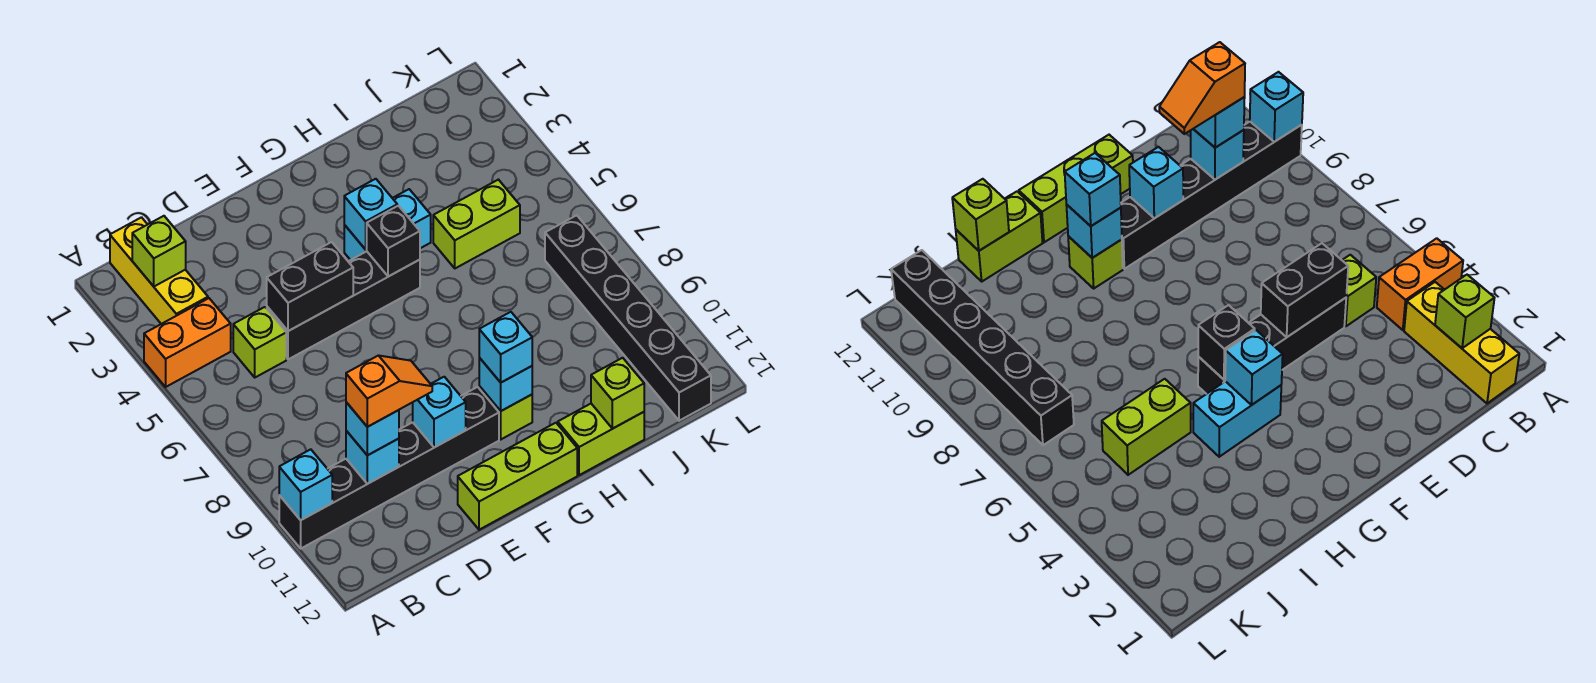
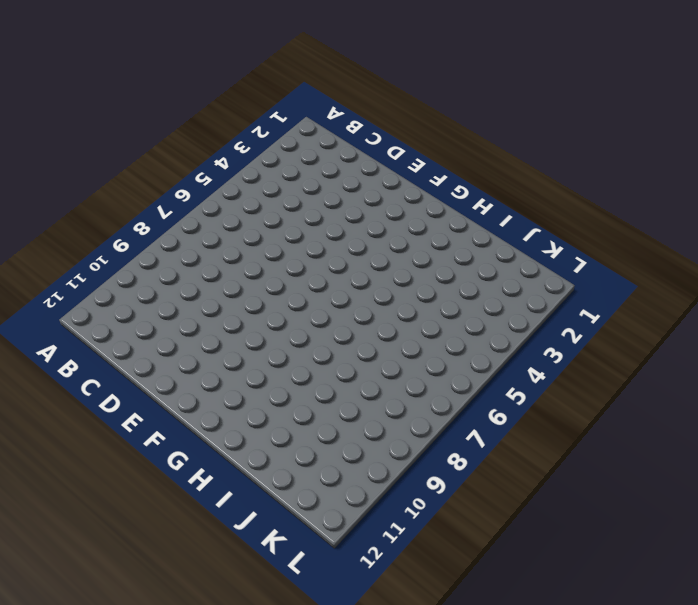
none -> orange 1x2 brick [144,298,231,387]
none -> black 1x6 brick [279,387,499,548]
none -> yellow 1x3 brick [110,217,208,324]

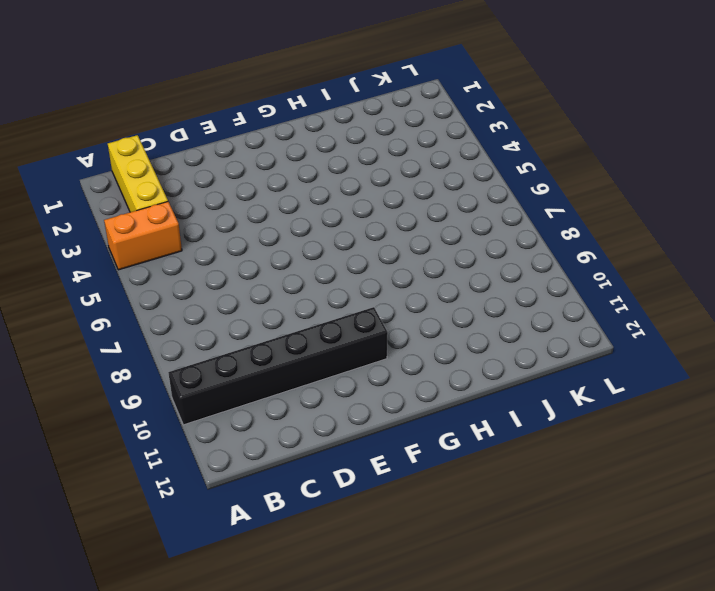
none -> lime 1x1 brick [233,307,286,377]
none -> black 1x4 brick [267,251,420,359]
none -> lime 1x3 brick [458,423,577,530]

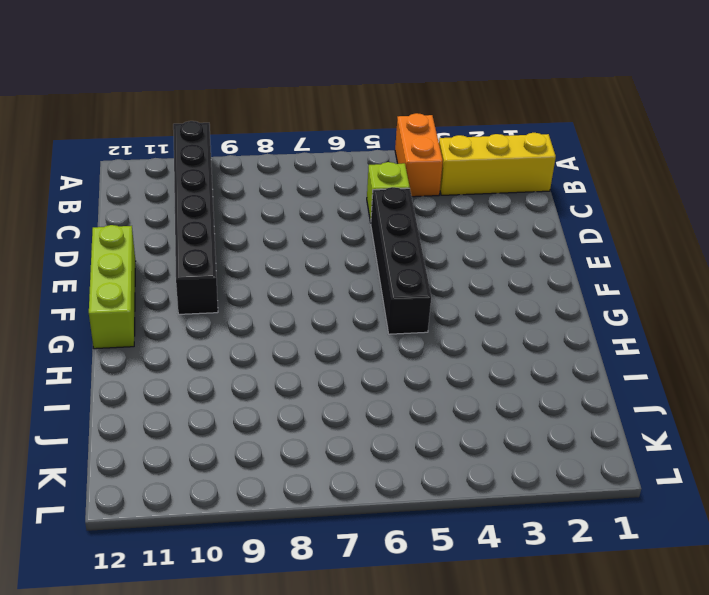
none -> cyan 1x2 brick [344,189,431,260]
none -> lime 1x1 brick [479,386,532,439]
none -> lime 1x2 brick [558,404,644,475]

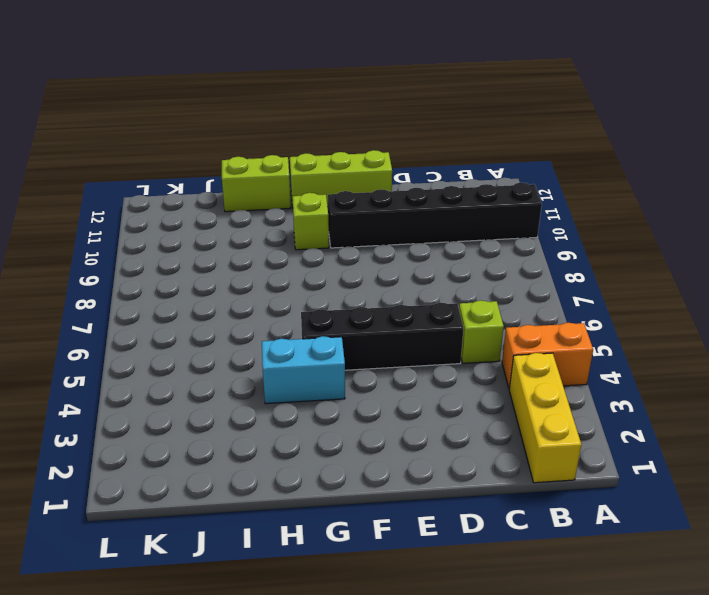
none -> lime 1x2 brick [433,180,520,268]
none -> black 1x6 brick [545,215,711,421]
none -> cyan 1x1 brick [279,449,332,520]

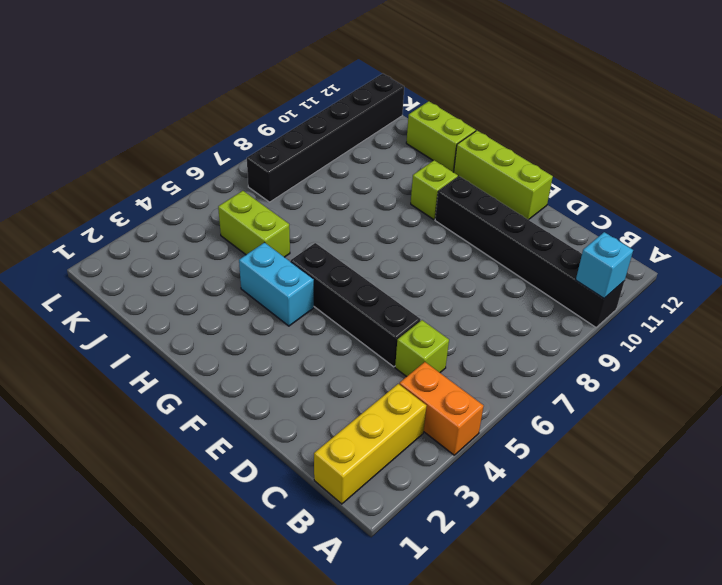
none -> lime 1x1 brick [132,216,186,286]
none -> cyan 1x1 brick [346,431,399,484]
none -> black 1x2 brick [267,242,353,331]

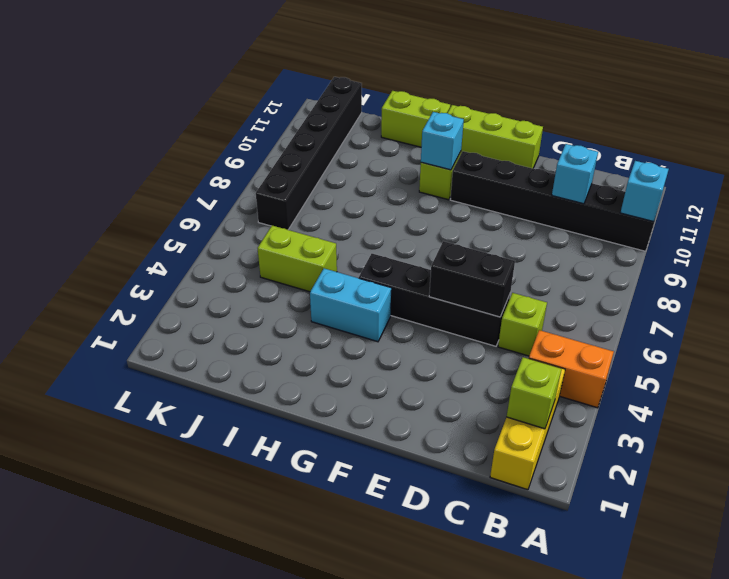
none -> cyan 1x1 brick [413,377,466,448]
none -> cyan 1x1 brick [344,179,397,250]
none -> black 1x1 brick [366,206,420,277]

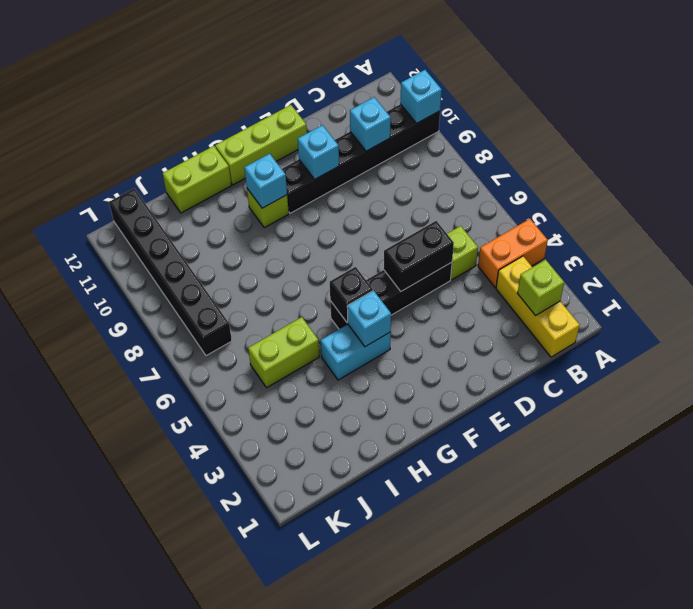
none -> lime 1x1 brick [591,358,644,429]
none -> cyan 1x1 brick [346,402,399,455]
none -> cyan 1x1 brick [479,312,532,382]

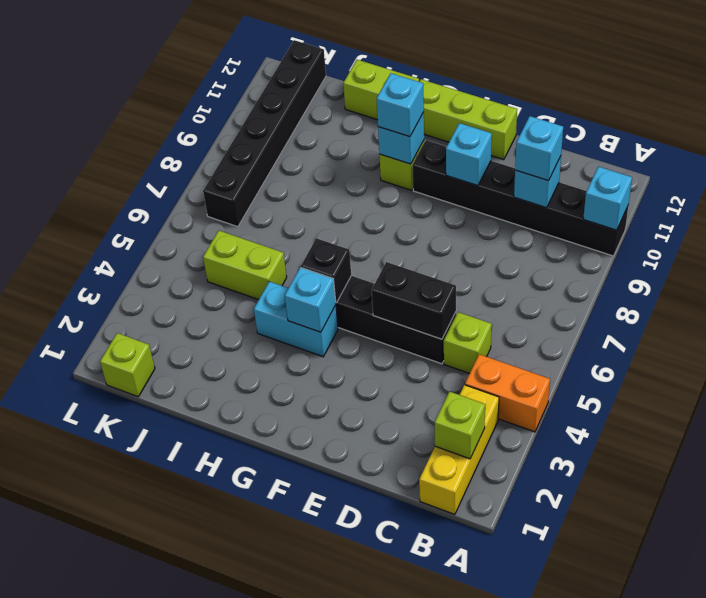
lime 1x1 brick [100,333,155,397] -> lime 1x1 brick moved to [591,358,644,429]
none -> orange 1x2 slope [346,356,432,427]

